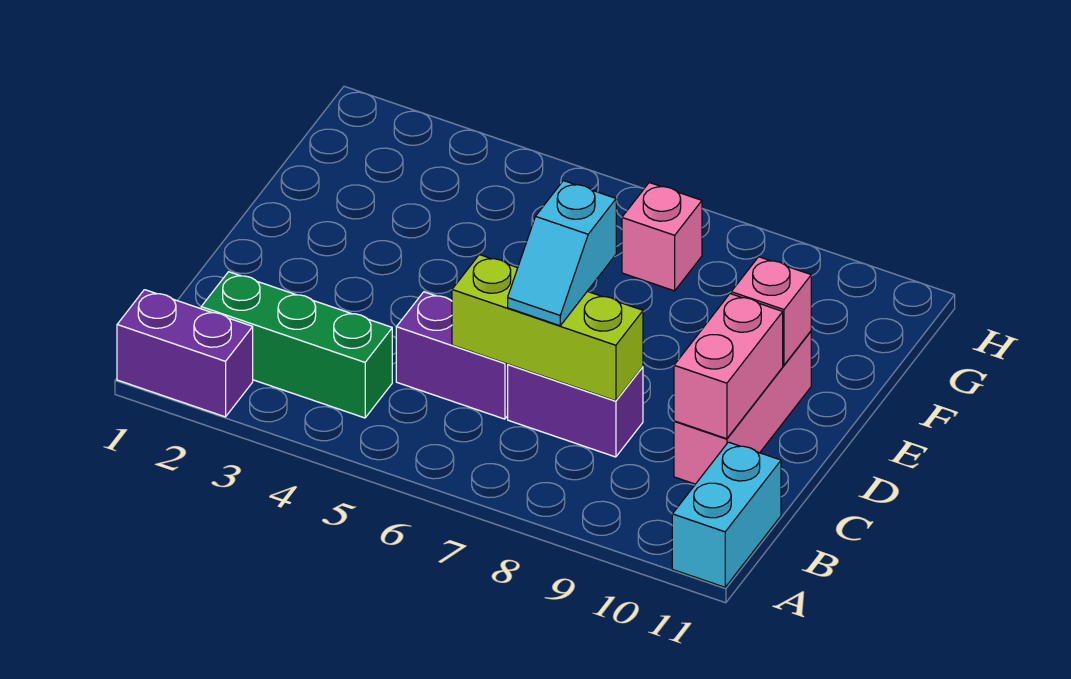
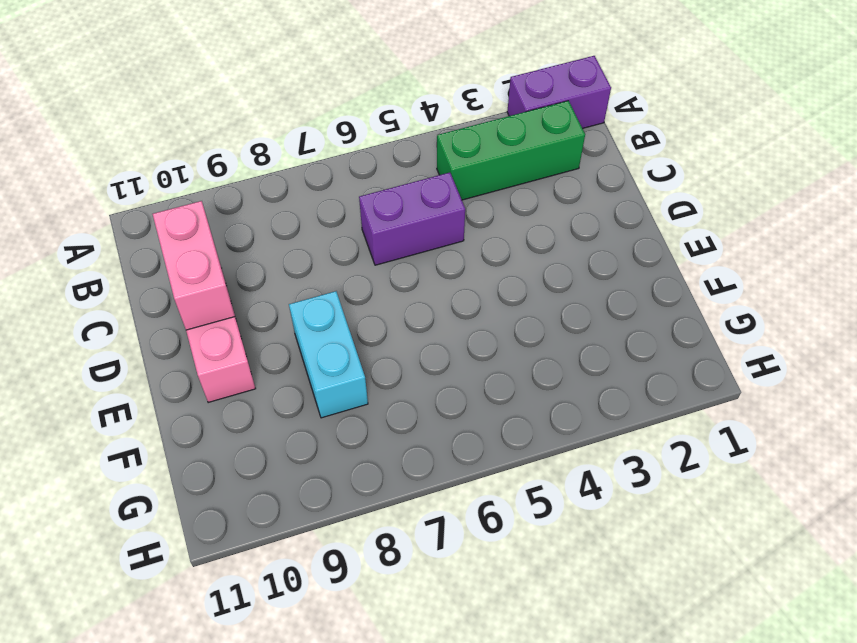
cyan 1x2 brick [289,291,368,418] -> cyan 1x2 brick moved to [672,442,781,587]
none -> purple 1x2 brick [508,364,643,457]
none -> pink 1x1 brick [622,183,702,291]

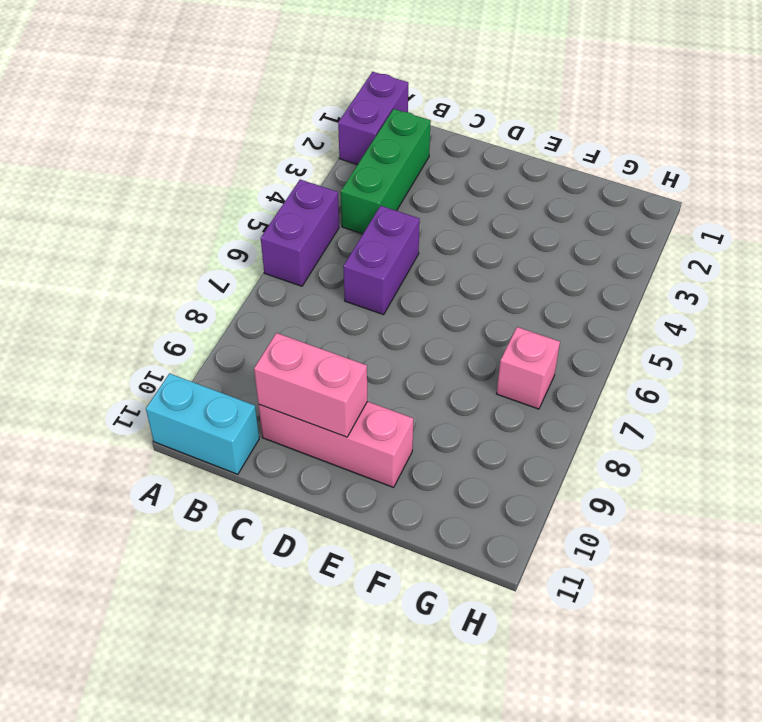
purple 1x2 brick [261,180,339,286] -> purple 1x2 brick moved to [508,364,643,457]
none -> lime 1x3 brick [452,255,643,401]
none -> pink 1x1 brick [731,257,811,365]

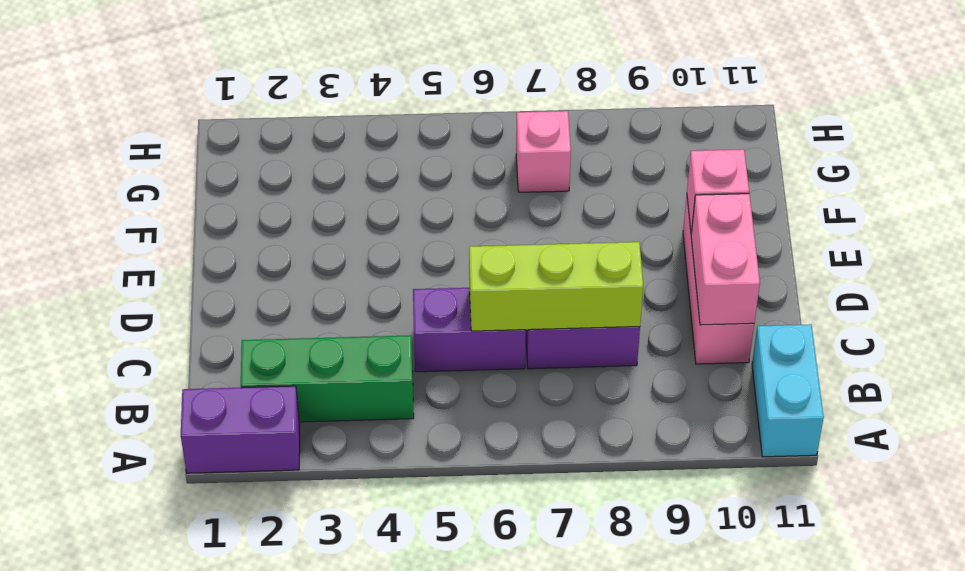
none -> cyan 1x2 slope [508,181,616,326]

